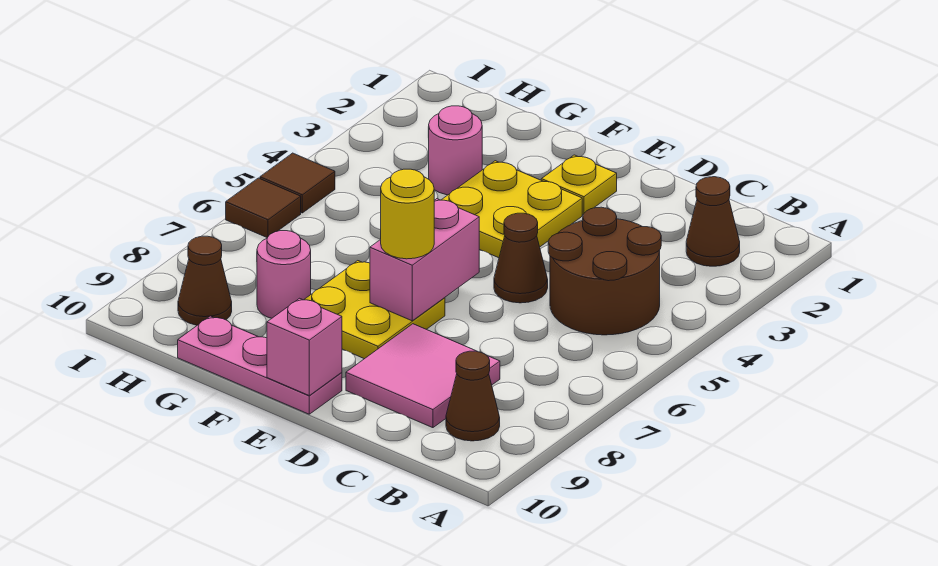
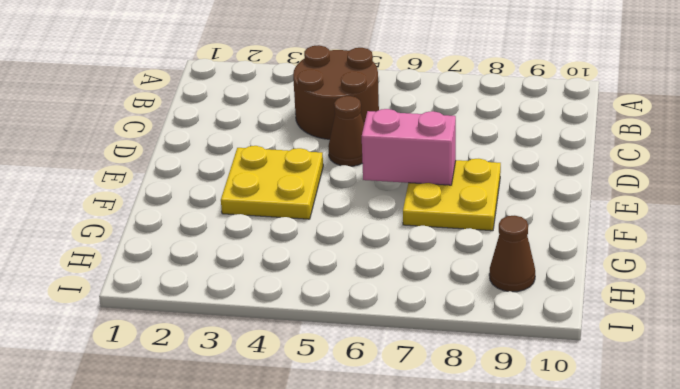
none -> brown 1x1 cone [686,177,740,266]
none -> brown 1x1 cone [446,351,500,441]
none -> pink 2x2 tile [346,324,500,428]

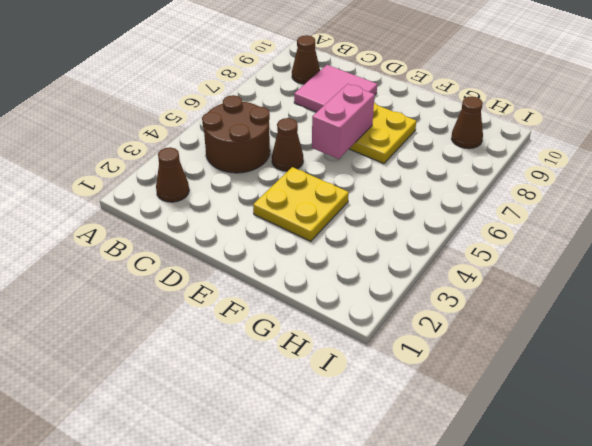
none -> yellow 1x1 plate [541,155,617,214]
none -> pink 1x3 plate [178,316,342,414]
none -> pink 1x1 round brick [428,106,482,195]

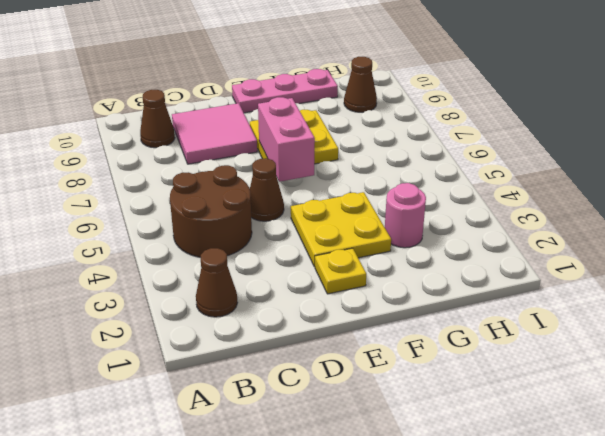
none -> pink 1x1 round brick [257,231,311,318]
none -> brown 1x1 tile [260,153,335,213]
none -> brown 1x1 tile [226,178,301,238]

